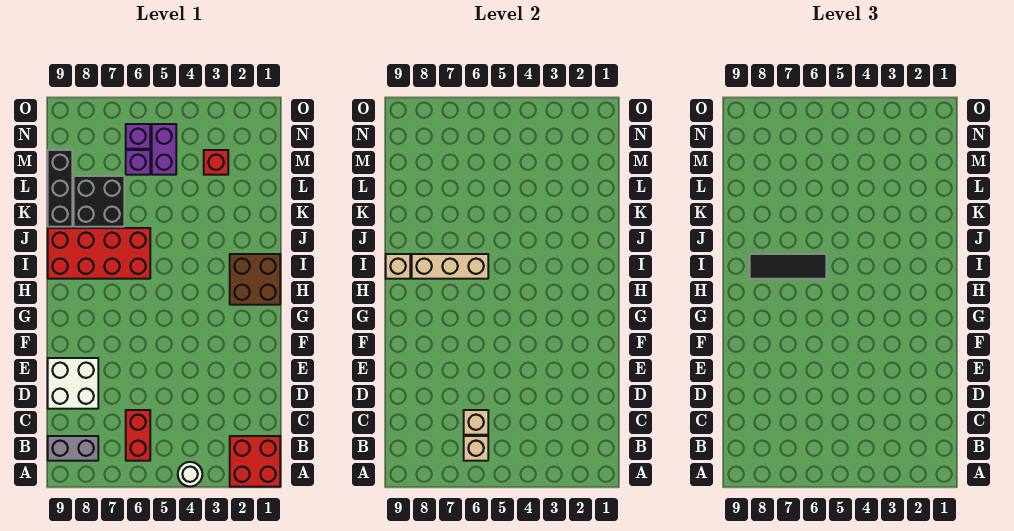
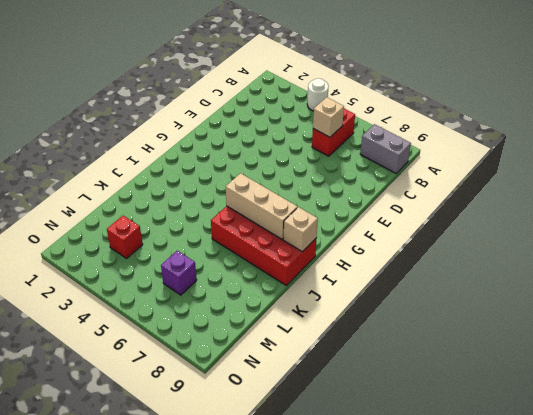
none -> red 2x2 brick [230,436,280,487]
none -> white 2x2 brick [48,358,98,409]
none -> brown 2x2 brick [230,254,280,305]

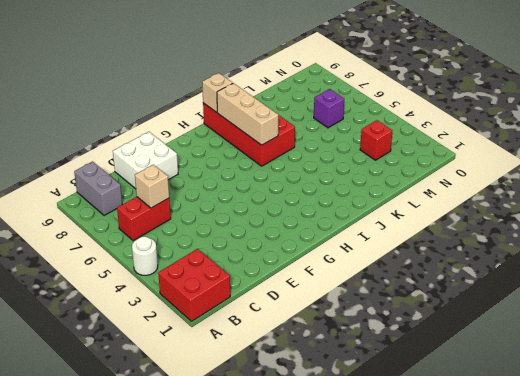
none -> brown 2x2 brick [230,254,280,305]
none -> black 2x2 brick [74,176,124,227]
none -> black 1x3 brick [48,150,72,227]

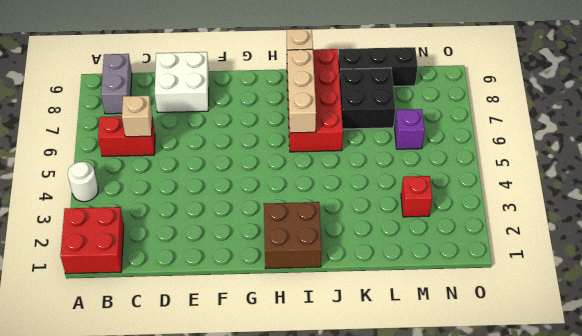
none -> purple 1x2 brick [152,124,176,175]
none -> purple 1x1 brick [126,124,150,149]
none -> tan 1x1 brick [464,436,488,461]

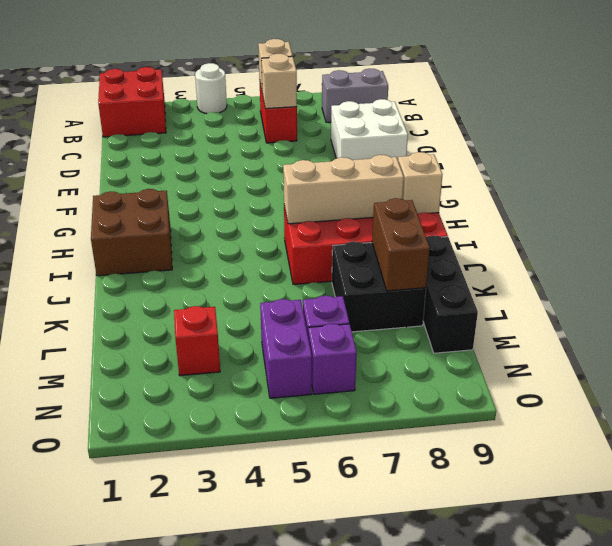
brown 1x2 brick [372,198,430,291] -> none
none -> black 1x3 tile [750,254,826,279]

